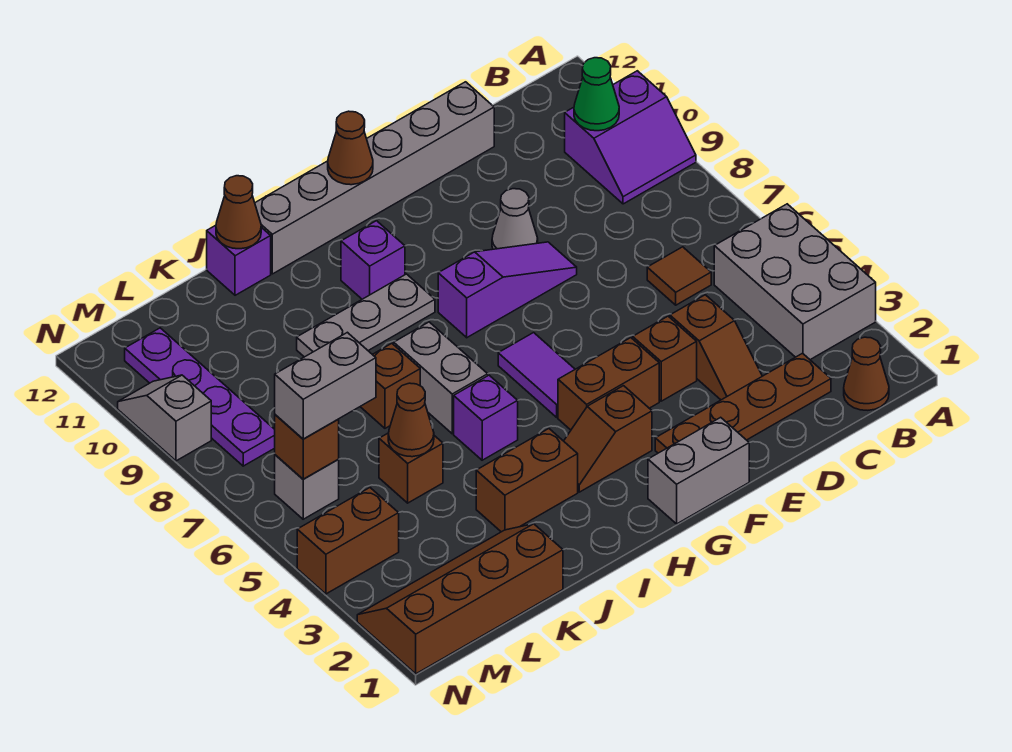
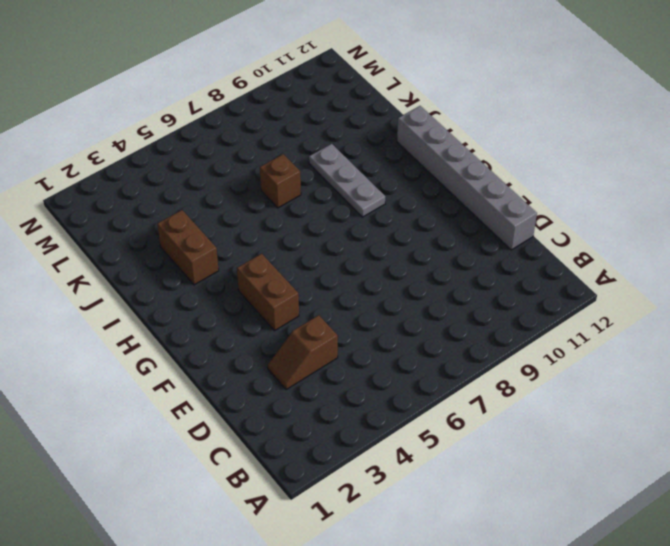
none -> grey 2x3 brick [714,204,876,360]
none -> purple 2x2 slope [565,71,696,204]
none -> brown 1x1 cone [844,337,889,410]
none -> brown 1x4 plate [655,353,831,453]

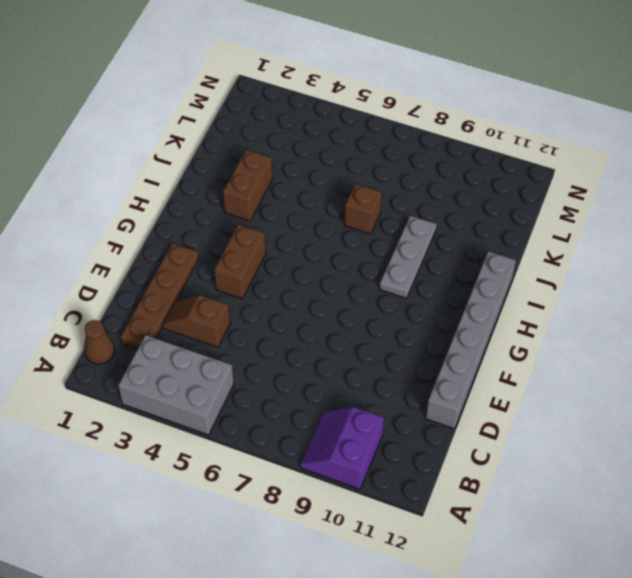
none -> brown 1x1 tile [647,247,711,305]
none -> brown 1x1 brick [633,316,697,401]
none -> purple 1x3 slope [438,242,577,338]
none -> grey 1x1 cone [492,189,538,249]

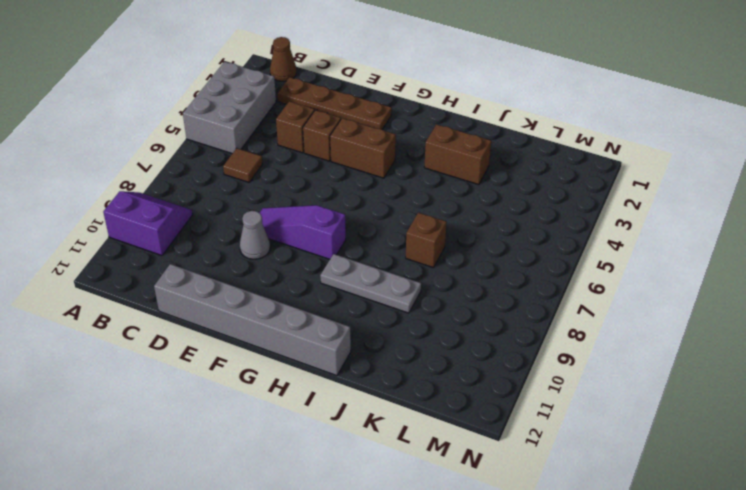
none -> grey 1x2 brick [648,417,749,524]
none -> brown 1x2 slope [564,386,652,492]
none -> purple 1x2 tile [498,333,575,417]
none -> purple 1x1 brick [341,221,405,299]

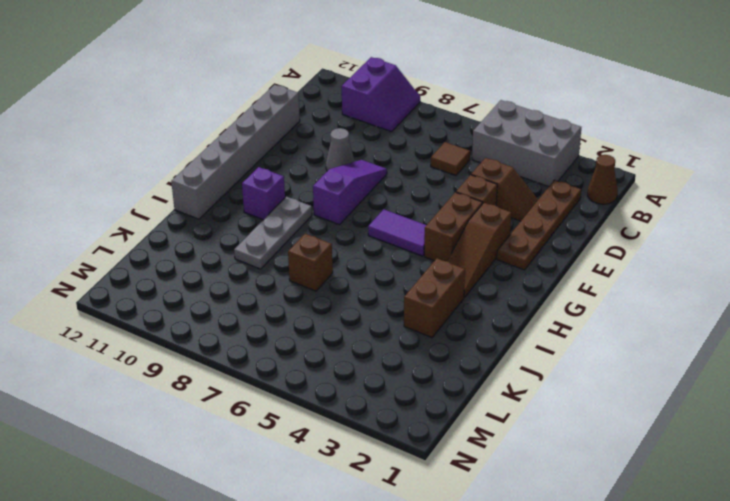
brown 1x3 slope [448,203,511,297] -> brown 1x2 slope [564,386,652,492]
none -> grey 1x2 brick [648,417,749,524]
none -> purple 1x1 brick [454,375,518,460]
none -> grey 1x2 brick [394,322,488,434]
none -> purple 1x1 brick [207,225,271,295]

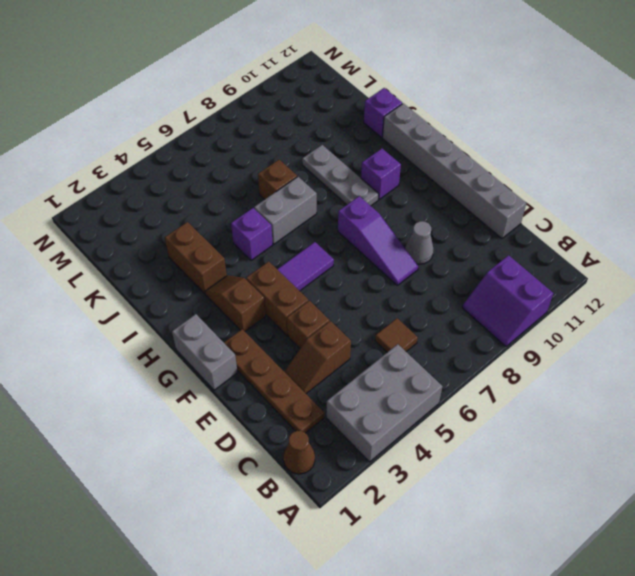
none -> brown 2x4 slope [357,524,563,674]
none -> brown 1x1 brick [379,433,443,503]
none -> brown 1x2 brick [297,488,399,594]
none -> grey 1x1 brick [275,455,339,519]

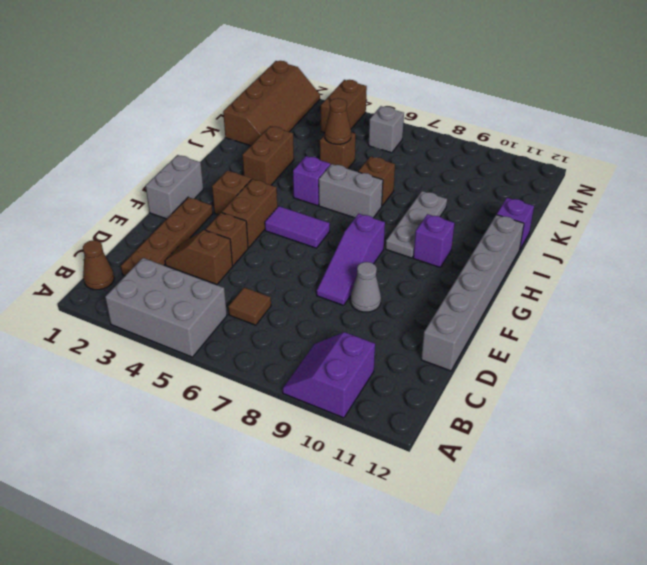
none -> purple 1x4 plate [125,328,275,466]
none -> grey 1x2 slope [118,375,211,461]
none -> green 1x1 cone [574,58,619,131]
none -> brown 1x1 cone [328,111,373,185]

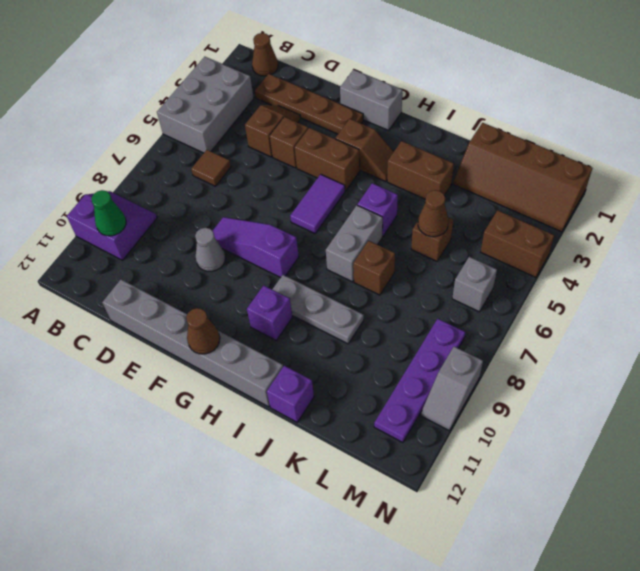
none -> brown 1x1 cone [216,176,261,249]
none -> brown 1x1 brick [275,415,339,479]
none -> grey 1x2 brick [275,332,376,439]

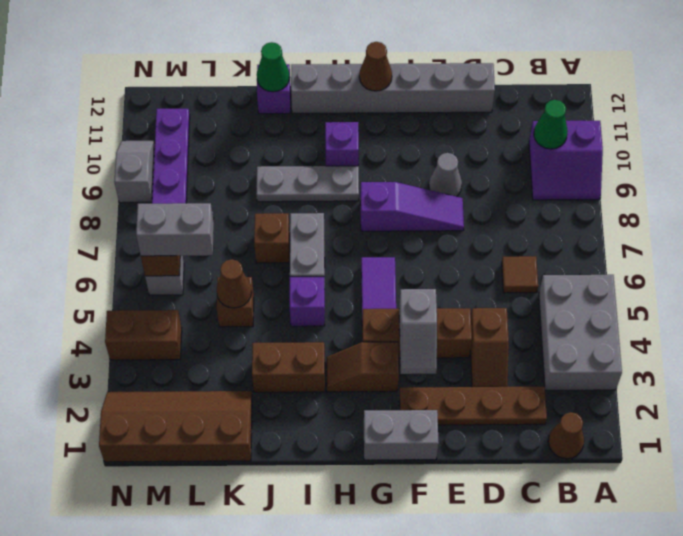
grey 1x2 slope [399,289,437,374] -> none
green 1x1 cone [257,42,290,92] -> brown 1x1 cone [216,176,261,249]

